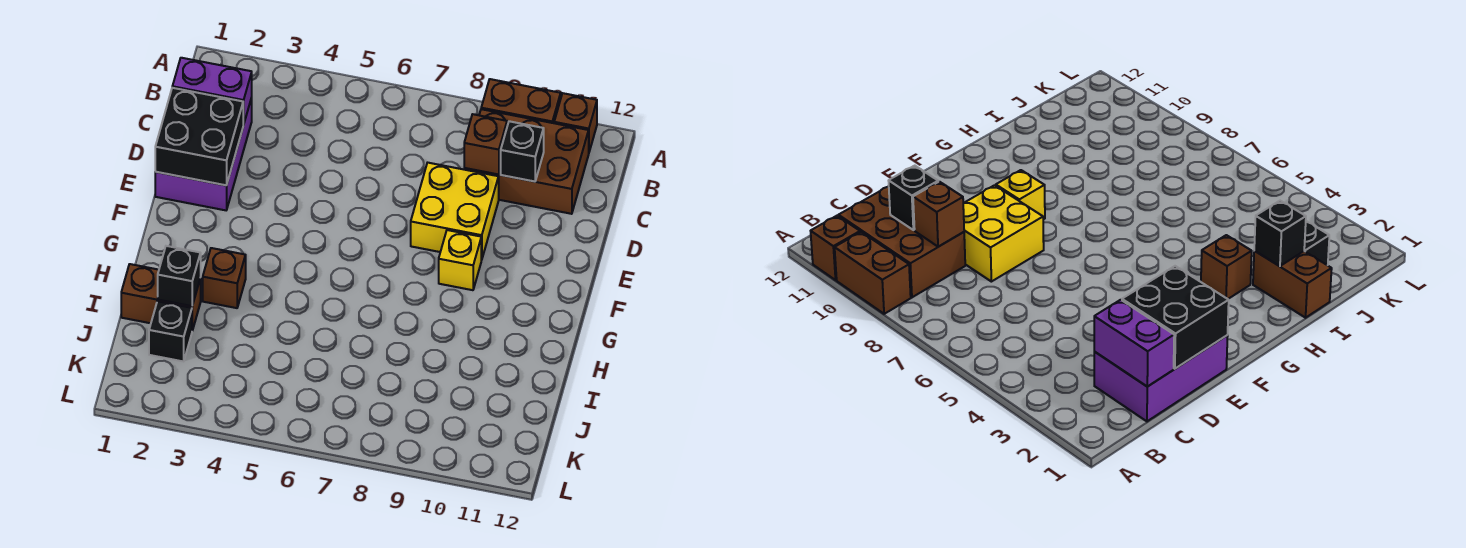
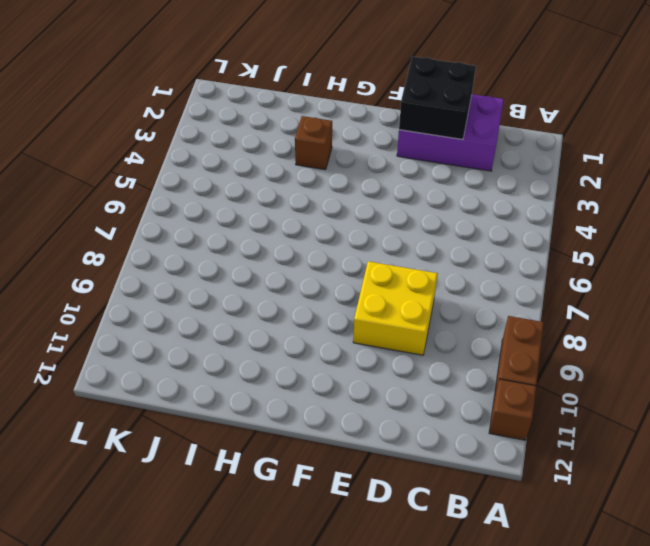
none -> brown 2x3 brick [464,109,589,214]
none -> yellow 1x1 brick [439,230,481,290]
none -> brown 1x2 brick [121,264,201,331]

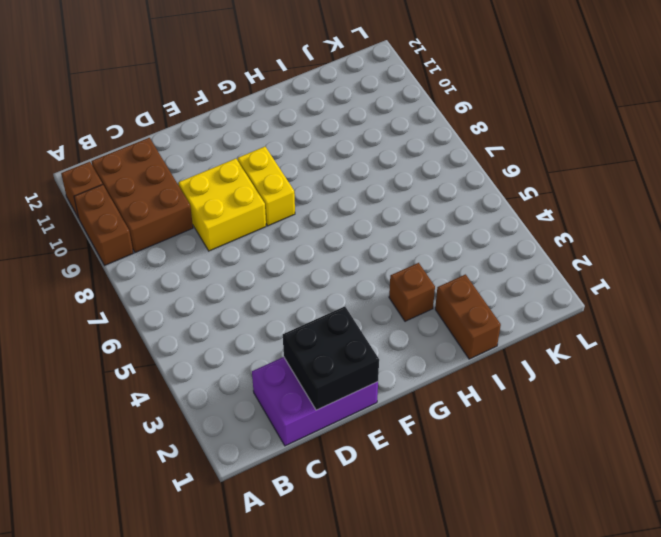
yellow 1x2 brick [238,147,295,226] -> yellow 1x1 brick [439,230,481,290]
none -> black 1x1 brick [149,301,192,361]
none -> purple 1x2 brick [172,58,252,125]
none -> brown 1x1 brick [464,114,507,175]

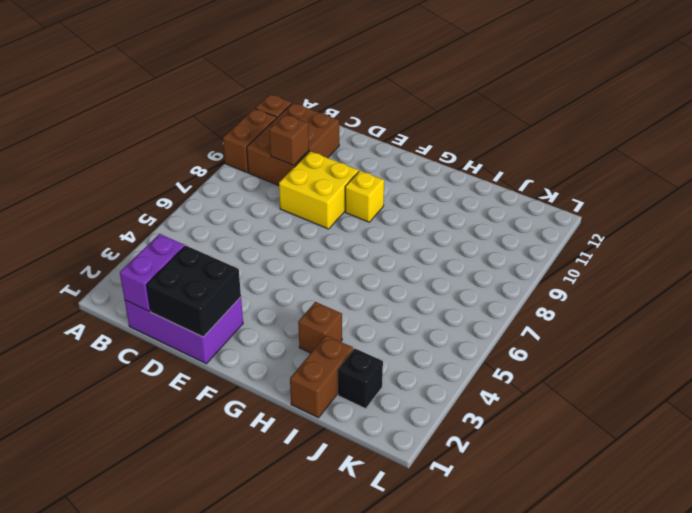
none -> black 1x1 brick [501,121,544,182]
none -> black 1x1 brick [158,246,201,306]

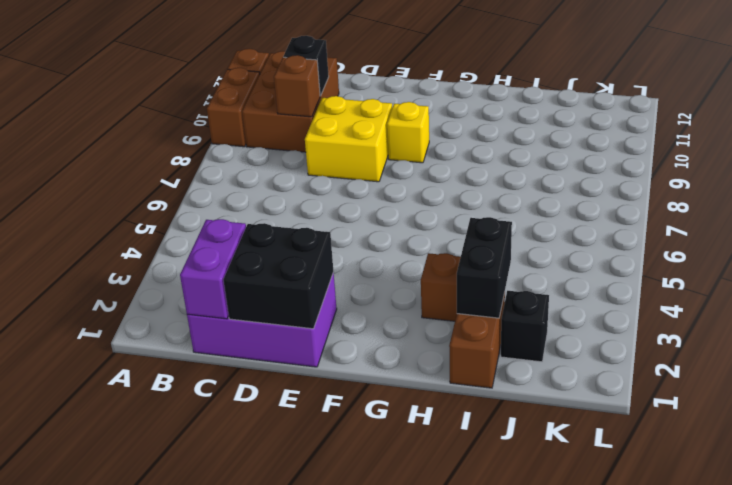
black 1x2 brick [457,217,512,318] -> black 1x1 brick [158,246,201,306]

